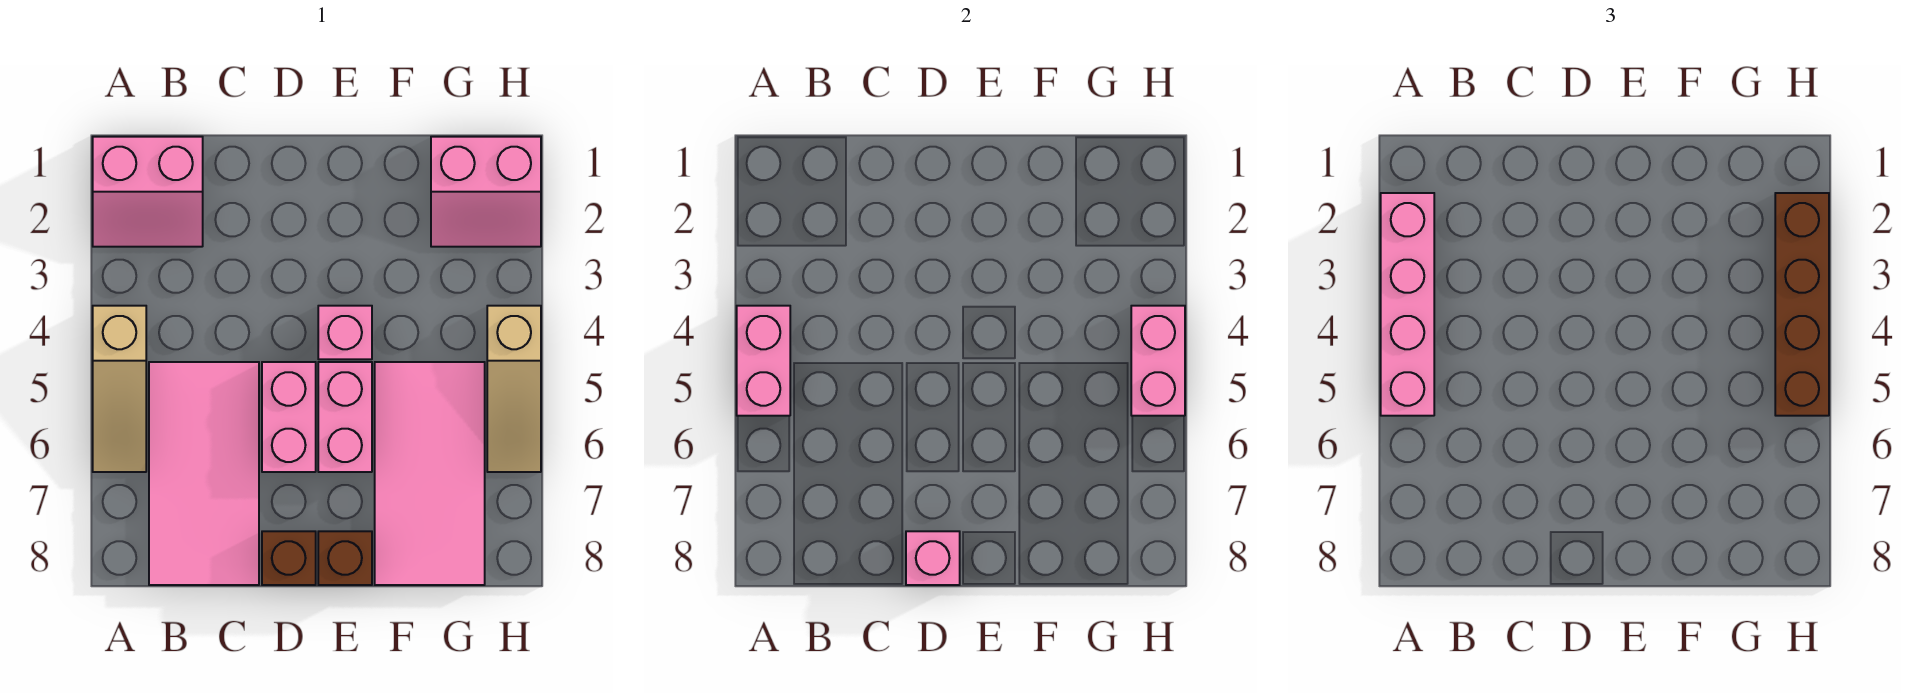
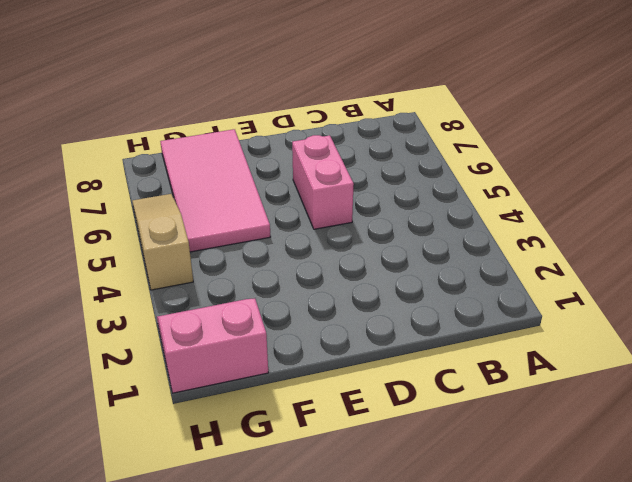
none -> pink 2x2 slope [93,137,203,247]
none -> tan 1x3 slope [93,306,146,472]
none -> pink 2x4 tile [149,362,259,585]

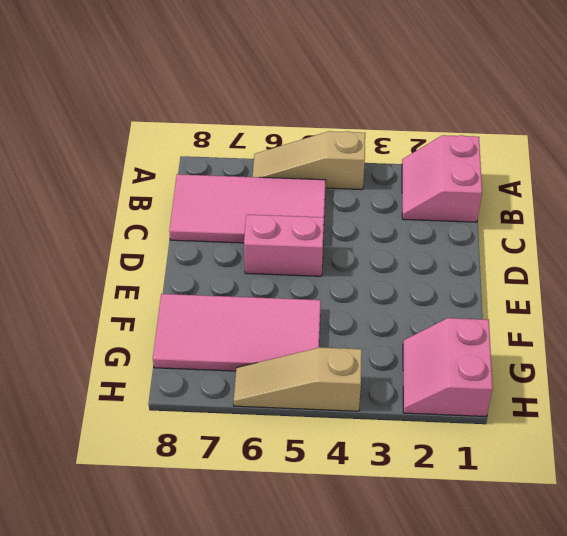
none -> brown 1x1 brick [262,531,316,585]
none -> pink 1x1 brick [318,306,372,359]
none -> pink 1x2 brick [318,362,372,472]

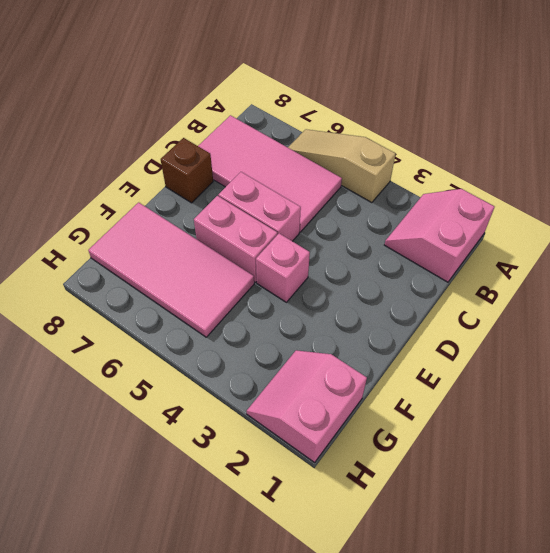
none -> brown 1x1 brick [318,531,372,585]
none -> tan 1x3 slope [487,306,541,472]
none -> pink 1x2 brick [737,306,790,416]

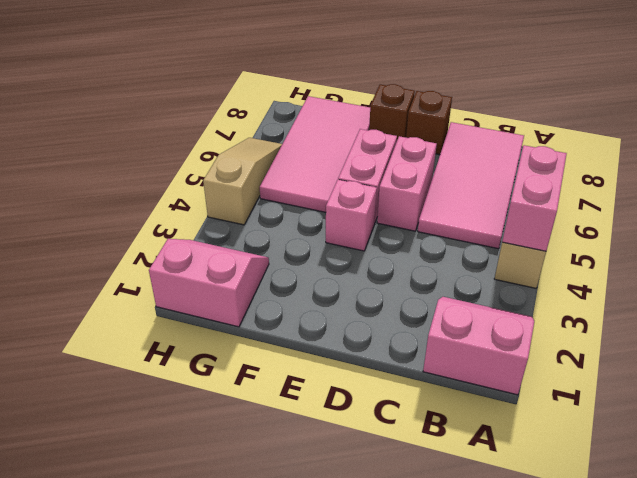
none -> pink 1x1 brick [906,531,960,585]
none -> pink 1x2 brick [1131,306,1185,416]
none -> pink 1x4 brick [1381,193,1434,416]

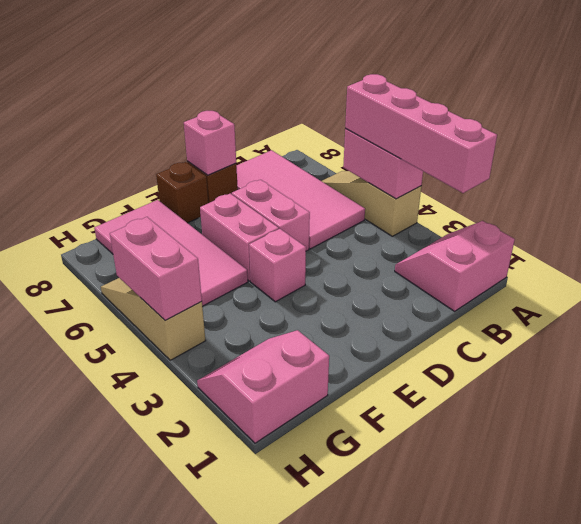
none -> brown 1x4 brick [1775,193,1829,416]

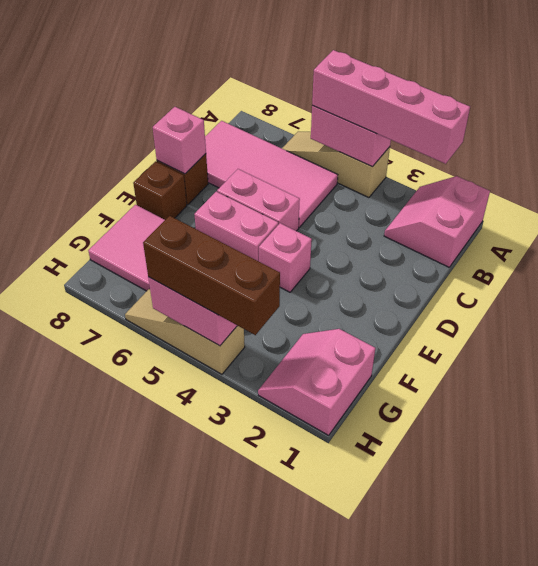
brown 1x3 brick [143,216,280,335] -> brown 1x4 brick [1775,193,1829,416]

